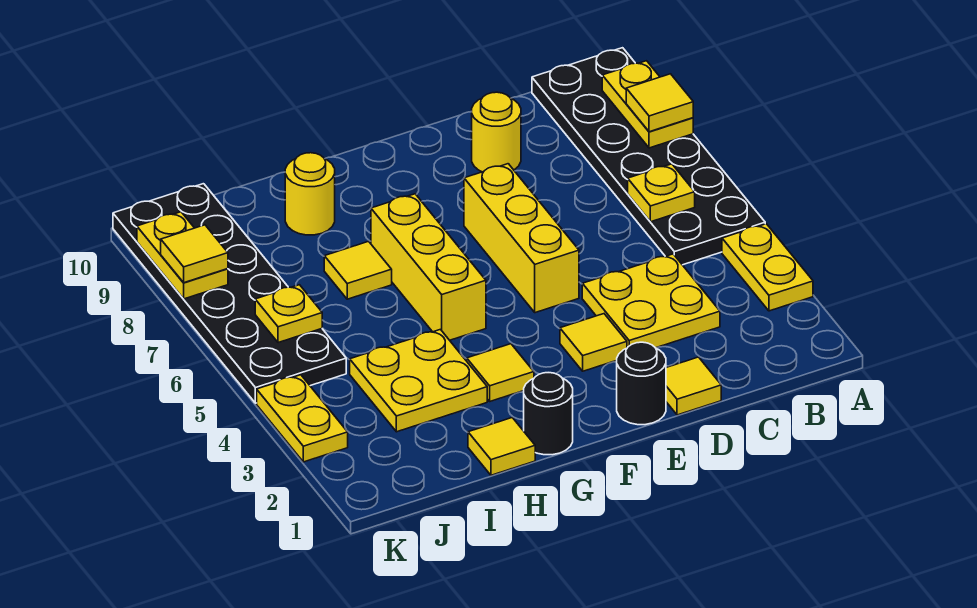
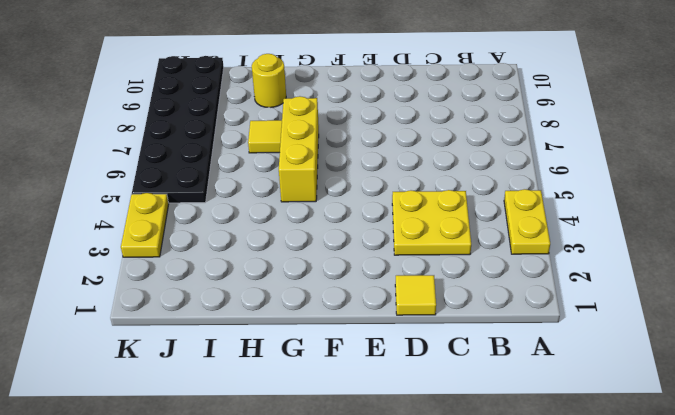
none -> black 2x6 plate [532,48,765,265]
none -> yellow 1x1 round brick [472,92,521,172]
none -> black 1x1 round brick [617,342,666,425]

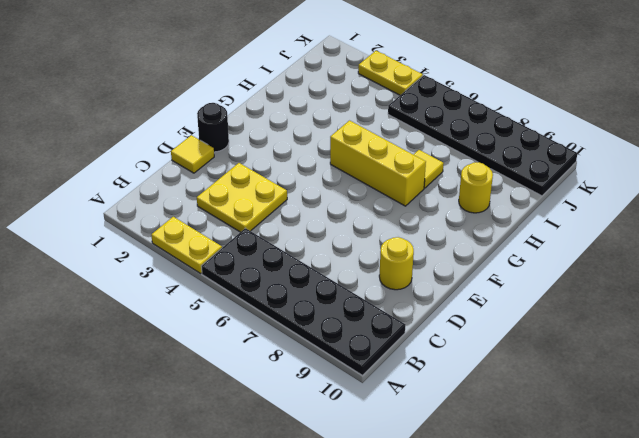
none -> yellow 1x1 tile [560,314,627,371]
none -> yellow 1x3 brick [464,164,579,313]
none -> black 1x1 round brick [524,373,573,455]

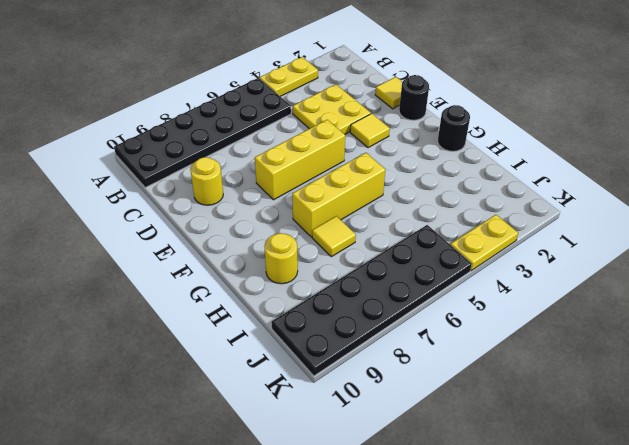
none -> yellow 1x1 tile [467,344,534,401]
none -> yellow 1x1 tile [468,418,535,475]
none -> yellow 2x2 plate [350,330,487,432]

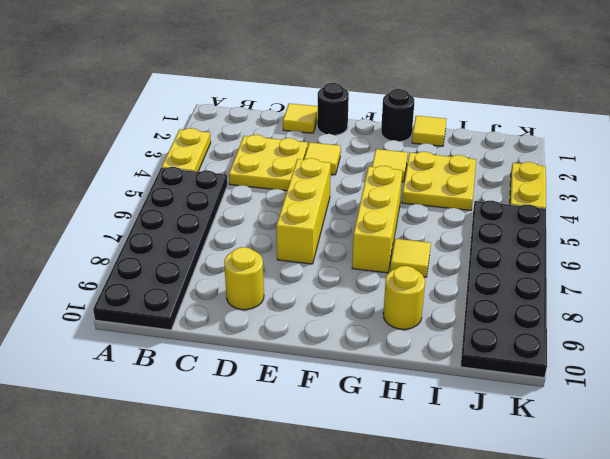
none -> yellow 1x2 plate [602,61,693,148]
none -> yellow 1x1 plate [628,164,695,222]
none -> yellow 1x1 plate [255,285,322,343]

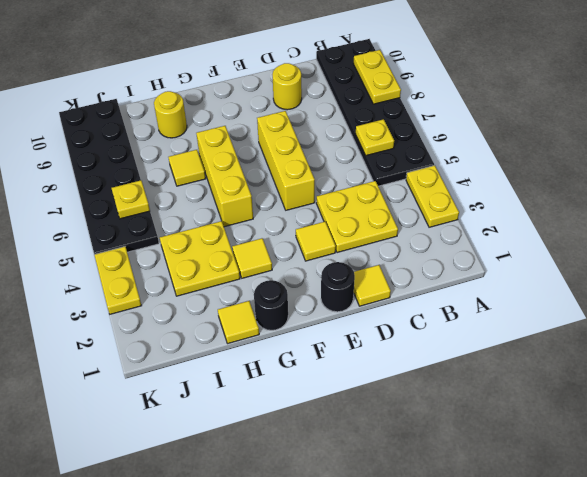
none -> yellow 1x2 plate [137,212,228,299]
none -> yellow 1x1 tile [626,74,693,132]
none -> yellow 1x1 tile [161,225,228,283]

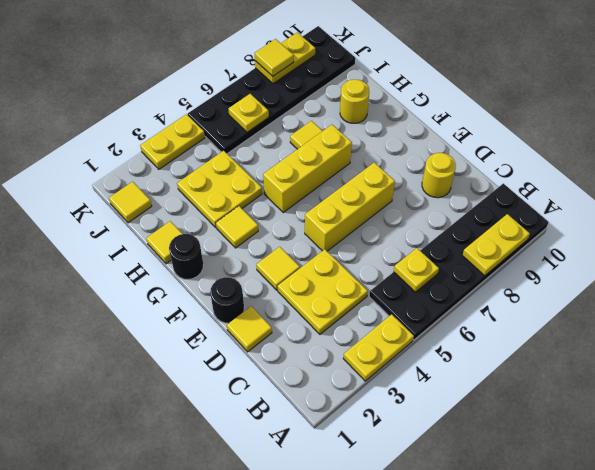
yellow 1x1 tile [109,182,152,223] -> yellow 1x1 tile moved to [626,74,693,132]

